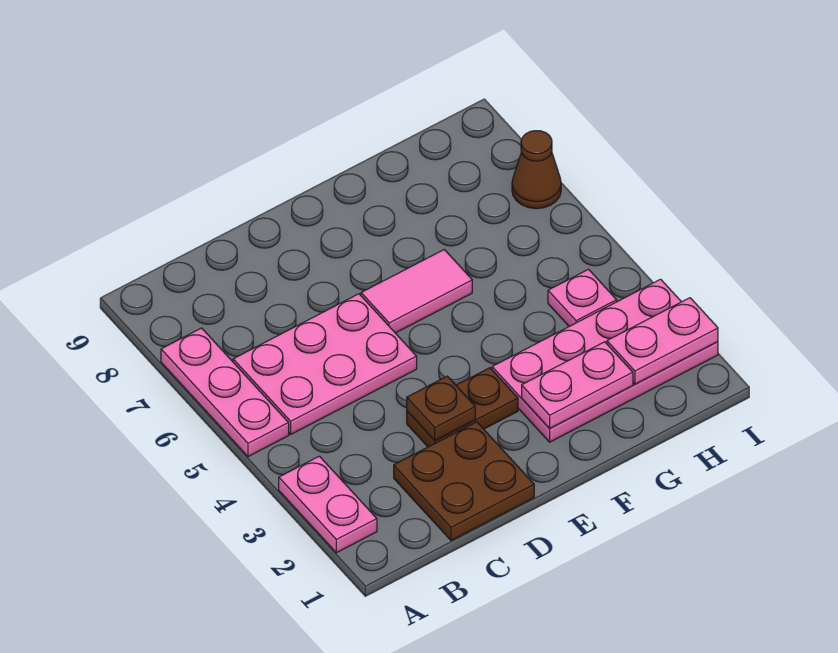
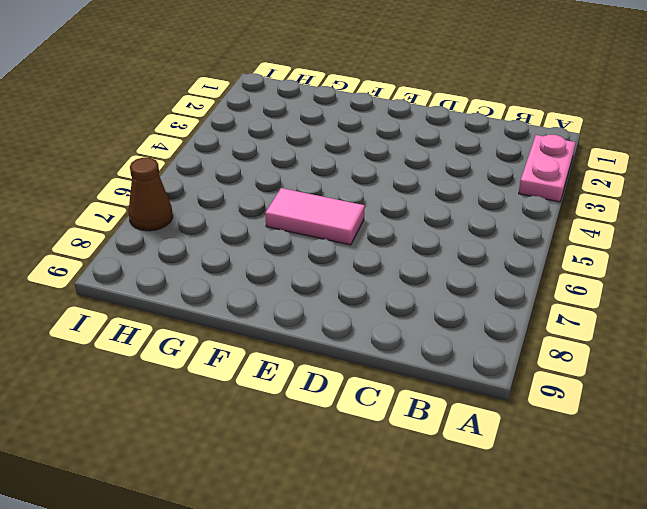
none -> pink 1x3 plate [161,328,289,457]
none -> pink 2x3 plate [233,294,417,434]
none -> brown 2x2 plate [394,422,534,541]

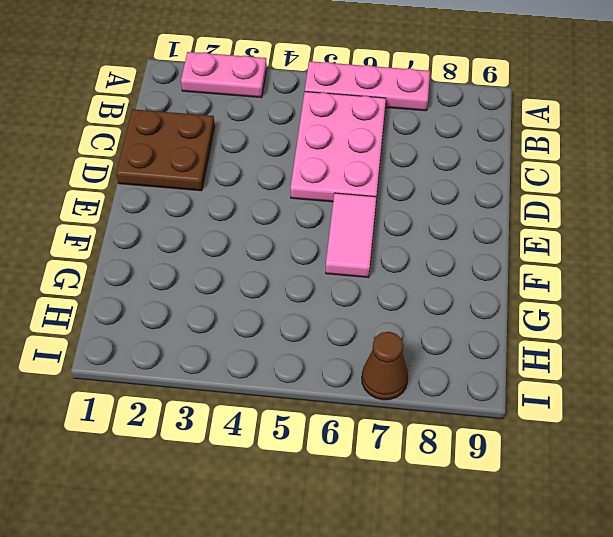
none -> brown 1x2 plate [407,368,518,447]
none -> pink 2x4 plate [492,279,718,442]
none -> pink 1x1 plate [548,269,617,326]

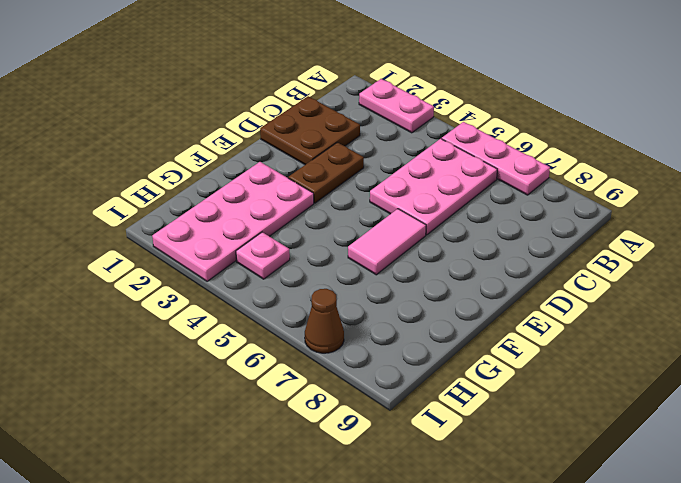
none -> brown 1x1 plate [407,376,475,441]
none -> pink 1x2 plate [522,342,633,429]
none -> pink 1x2 plate [607,298,718,384]

